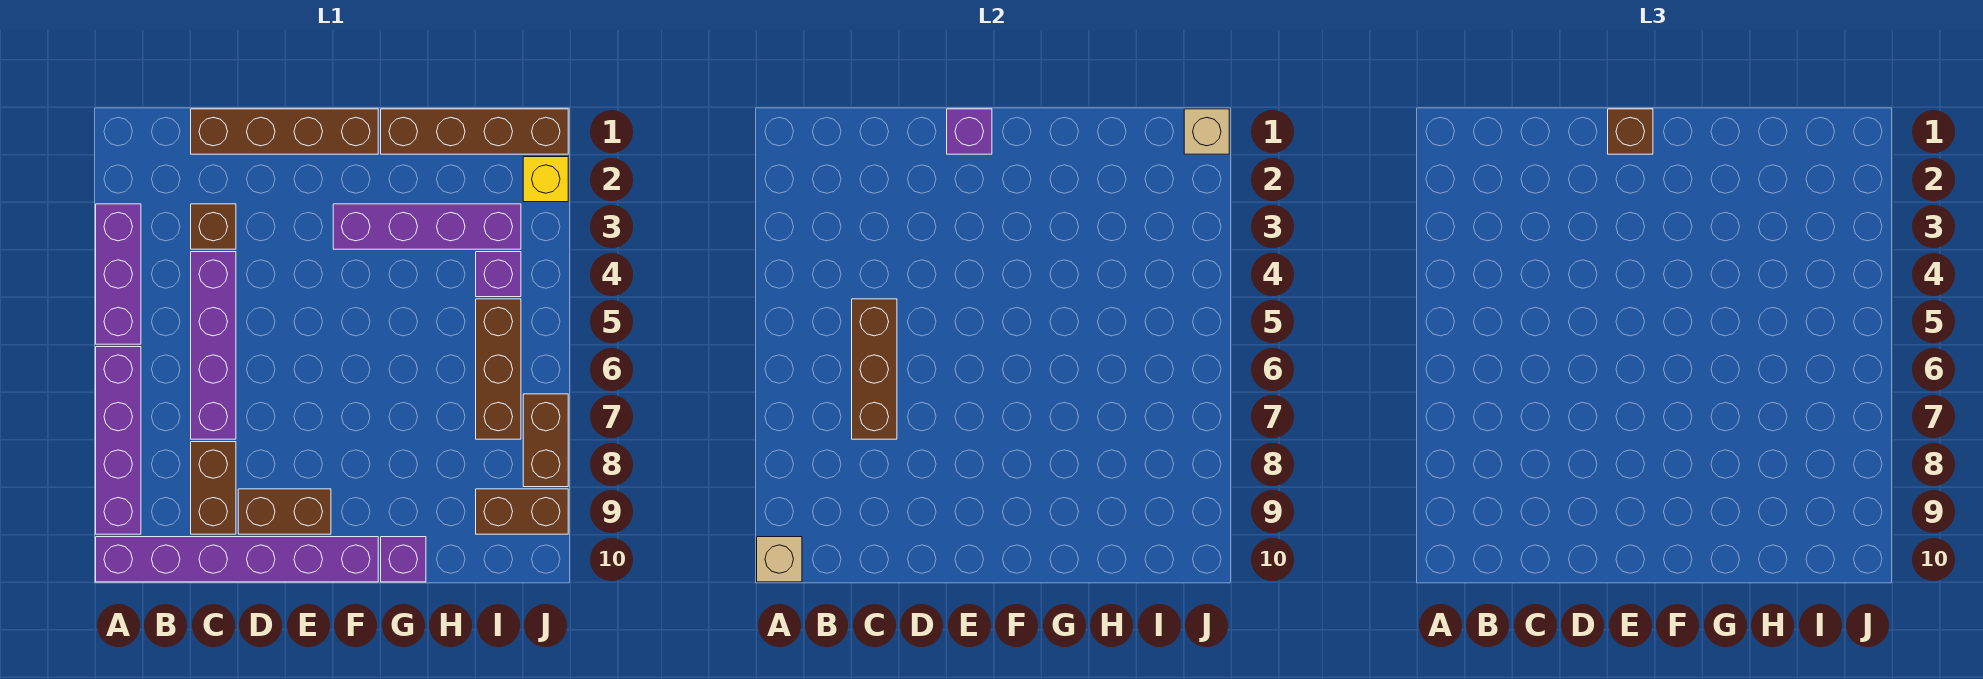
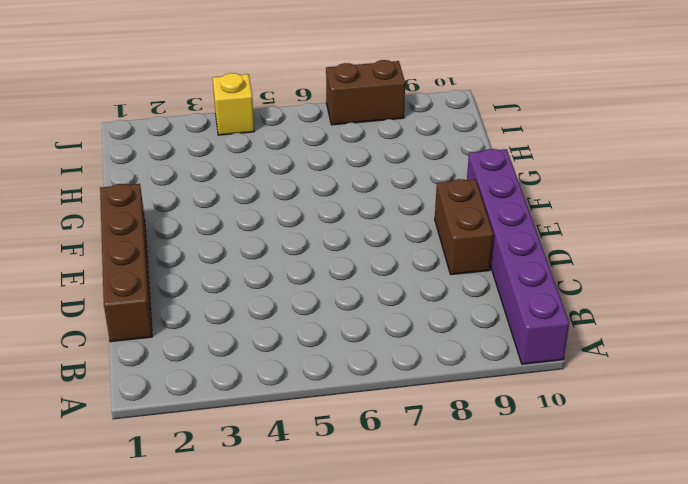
yellow 1x1 brick [213,73,254,135] -> yellow 1x1 brick moved to [523,157,568,202]
none -> purple 1x3 brick [96,204,141,344]
none -> purple 1x4 brick [96,347,141,534]
none -> brown 1x1 brick [191,204,236,249]

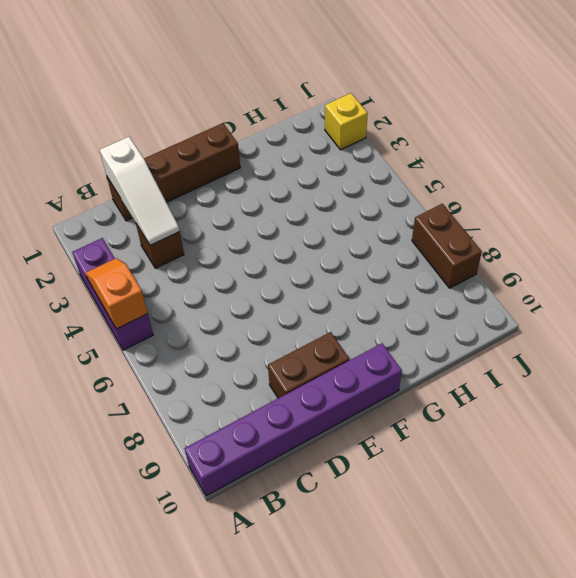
orange 1x2 slope [85,258,148,329] -> none
white 1x3 slope [100,137,180,245] -> none
none -> purple 1x4 brick [96,347,141,534]
none -> purple 1x4 brick [191,252,236,439]
none -> brown 1x2 brick [191,442,236,534]

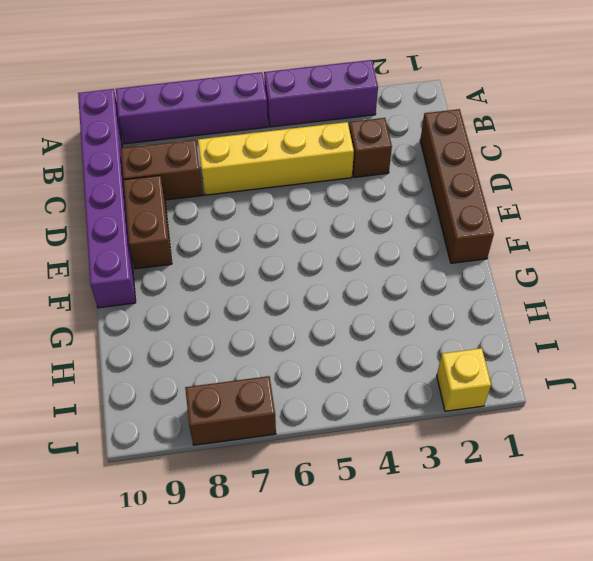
yellow 1x4 brick [198,122,354,195] -> purple 1x4 brick [191,252,236,439]
none -> purple 1x4 brick [333,204,521,249]
none -> brown 1x4 brick [381,109,568,154]
none -> purple 1x1 brick [381,537,426,582]

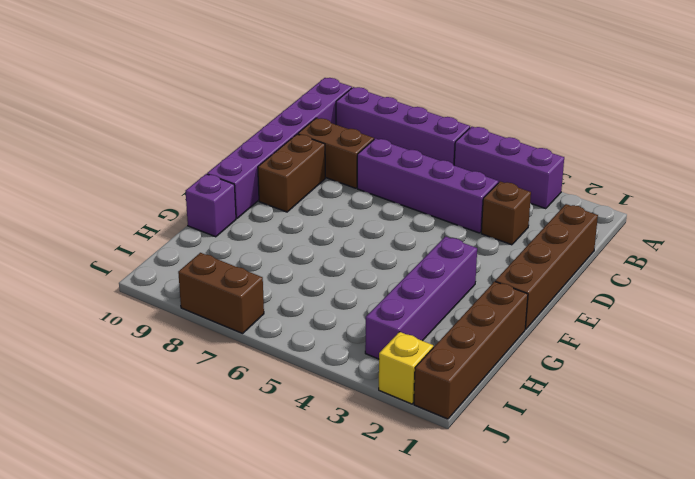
none -> purple 1x1 brick [476,252,521,297]
none -> brown 1x3 brick [476,299,521,439]
none -> brown 1x2 brick [476,489,568,534]

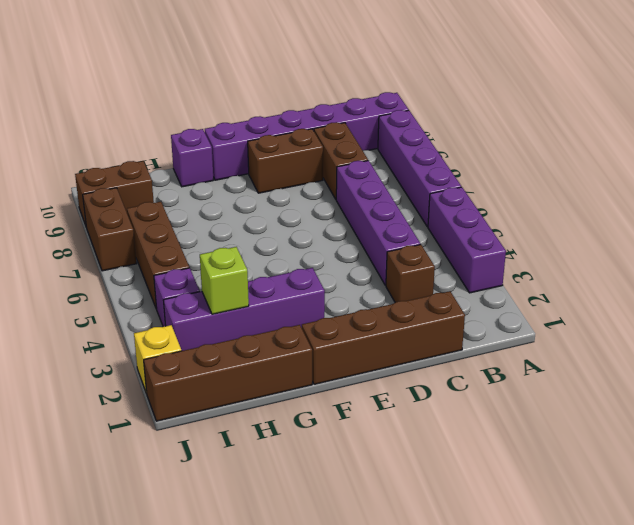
lime 1x1 brick [200,247,249,314] -> none
none -> tan 1x1 brick [757,537,802,582]
none -> brown 1x3 brick [852,299,897,439]
none -> purple 1x1 brick [947,109,992,154]

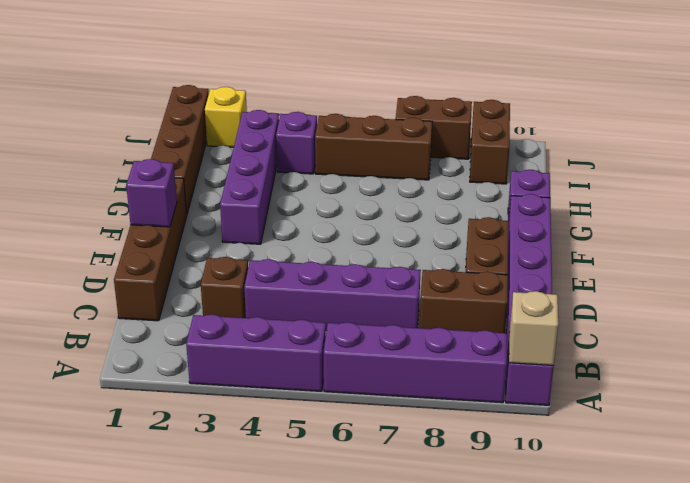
none -> brown 1x3 brick [852,299,897,439]
none -> tan 1x1 brick [1184,109,1229,154]
none -> brown 1x1 brick [1608,109,1653,154]

